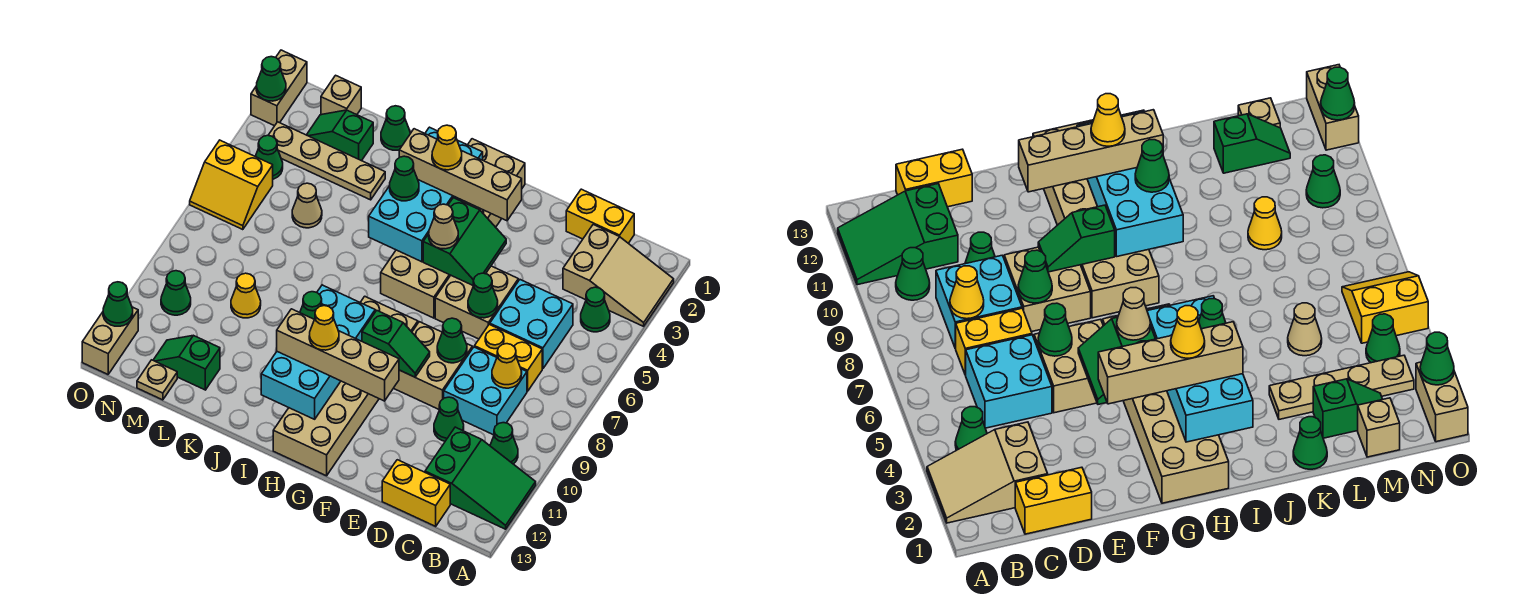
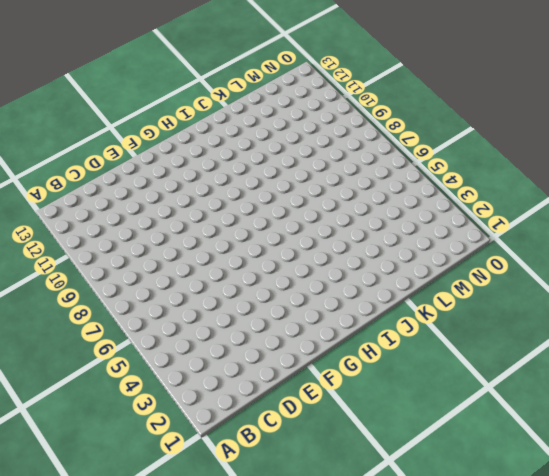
none -> tan 2x3 slope [563,225,674,326]
none -> green 2x3 slope [425,427,536,529]
none -> green 1x1 cone [581,287,610,332]
none -> green 1x1 cone [490,423,518,464]

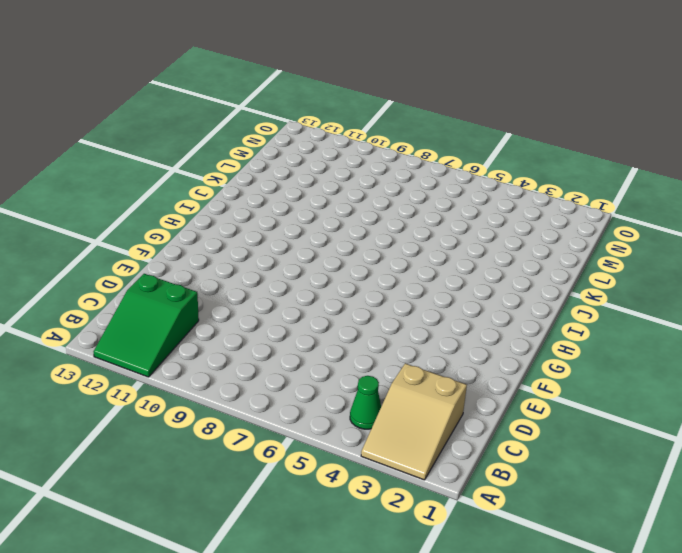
none -> green 1x1 cone [490,423,518,464]
none -> yellow 1x2 brick [566,189,634,243]
none -> cyan 2x2 brick [490,280,573,369]
none -> yellow 1x2 brick [474,324,542,391]

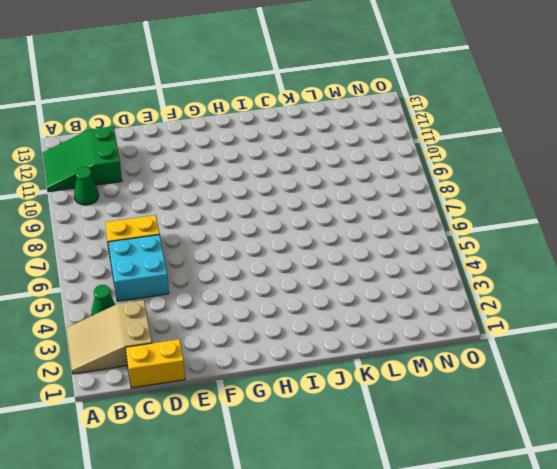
none -> cyan 2x2 brick [444,347,527,435]
none -> yellow 1x2 brick [382,460,450,526]
none -> green 1x1 cone [434,397,464,441]
none -> tan 2x2 brick [435,266,518,339]

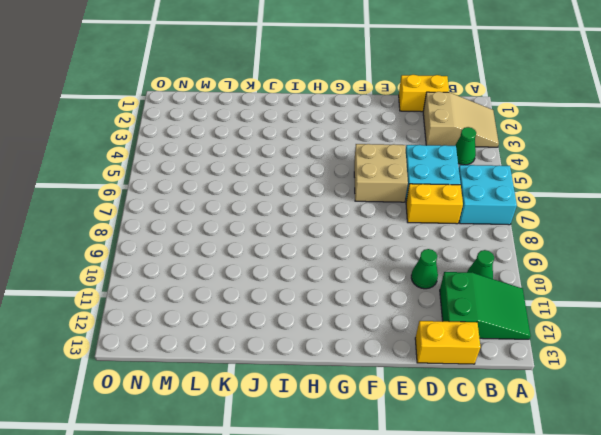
cyan 2x2 brick [459,165,517,225] -> cyan 2x2 brick moved to [444,347,527,435]
none -> tan 2x2 brick [394,322,472,409]
none -> tan 2x6 brick [381,139,525,318]
none -> tan 2x6 brick [273,296,418,476]
none -> green 1x1 cone [381,106,410,150]

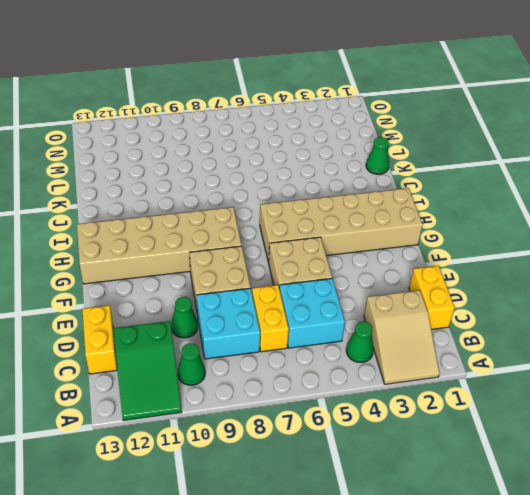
none -> tan 1x4 plate [268,122,385,200]
none -> green 1x2 slope [307,110,373,161]
none -> tan 1x1 cone [292,183,322,228]
none -> yellow 1x1 cone [231,273,261,318]

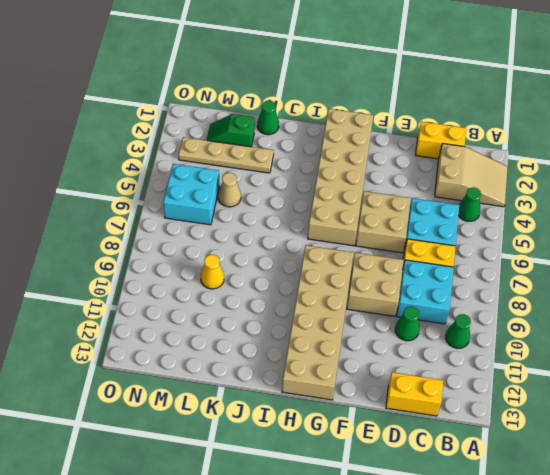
cyan 2x2 brick [163,164,219,225] -> yellow 2x2 slope [190,140,273,230]
none -> green 2x3 slope [425,427,536,529]
none -> green 1x2 slope [153,335,220,390]
none -> tan 1x1 brick [321,75,361,115]
none -> tan 1x1 plate [137,360,177,400]

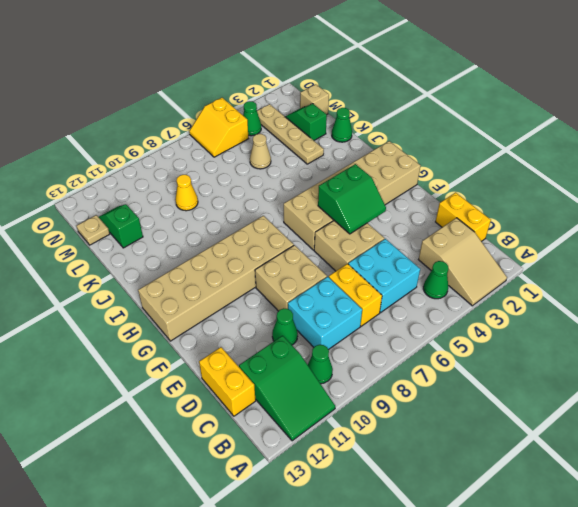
none -> green 1x1 cone [161,271,191,315]
none -> tan 1x2 brick [251,50,307,126]
none -> tan 1x2 brick [82,307,138,374]
none -> yellow 1x1 cone [492,344,522,388]

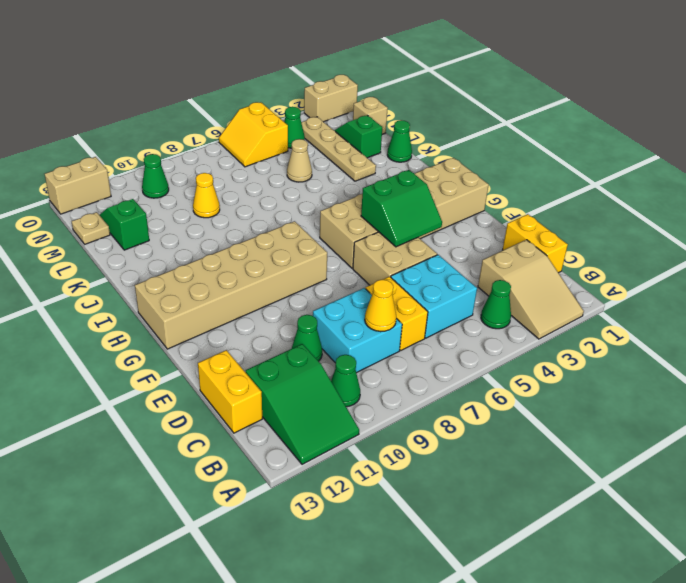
none -> tan 2x2 brick [394,322,472,409]
none -> green 1x1 cone [468,273,498,318]
none -> green 1x1 cone [437,318,467,363]
none -> green 1x2 slope [362,310,430,377]

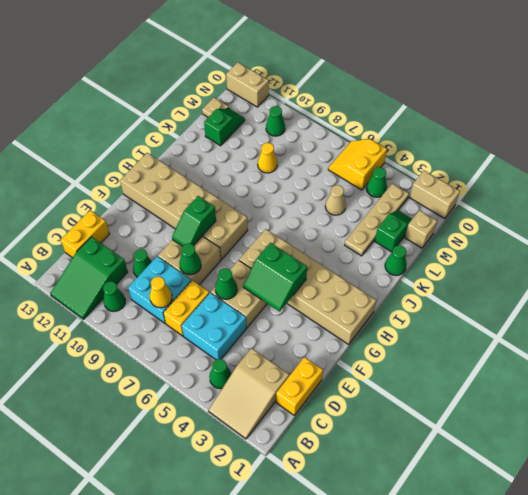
none -> cyan 2x4 brick [369,127,483,262]
none -> cyan 2x4 brick [261,285,375,419]
none -> green 1x1 cone [256,57,286,101]
none -> green 1x1 cone [103,282,133,326]

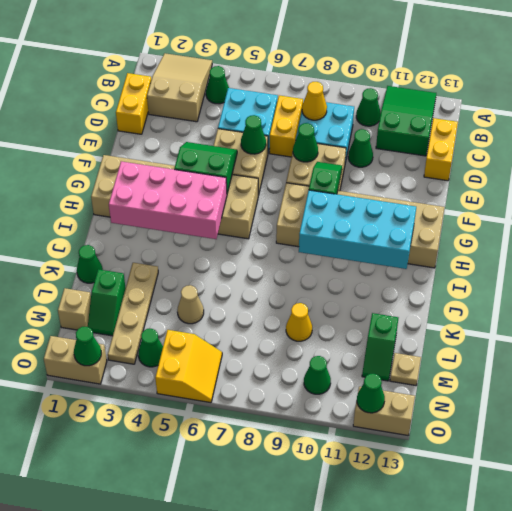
pink 2x4 brick [109,161,227,239] -> cyan 2x4 brick [369,127,483,262]
none -> tan 1x4 brick [399,129,522,221]
none -> tan 1x4 brick [277,309,399,401]
none -> tan 1x1 cone [429,204,458,249]
none -> green 1x1 cone [390,156,419,201]

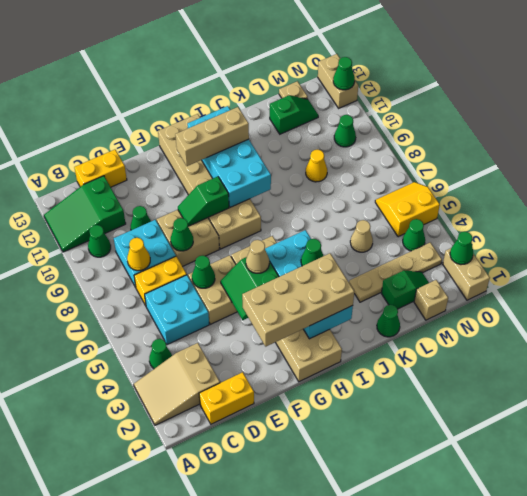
tan 2x4 brick [242,253,354,346] -> tan 1x4 brick [399,129,522,221]
tan 1x3 brick [175,107,249,166] -> tan 1x4 brick [277,309,399,401]
none -> green 1x1 cone [300,292,322,319]
none -> yellow 1x1 cone [432,125,462,170]
none -> yellow 1x1 cone [309,306,339,350]

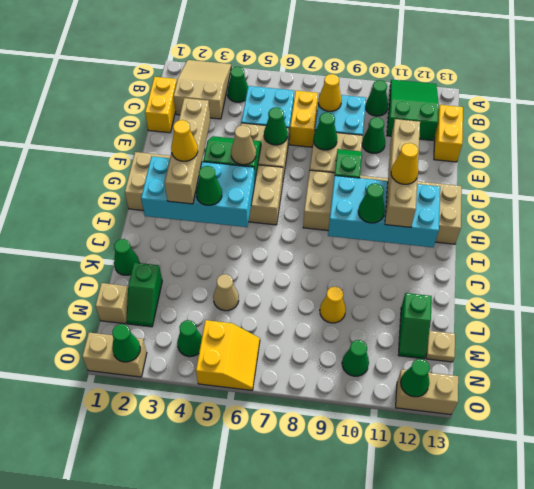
none -> tan 1x4 plate [268,122,385,200]

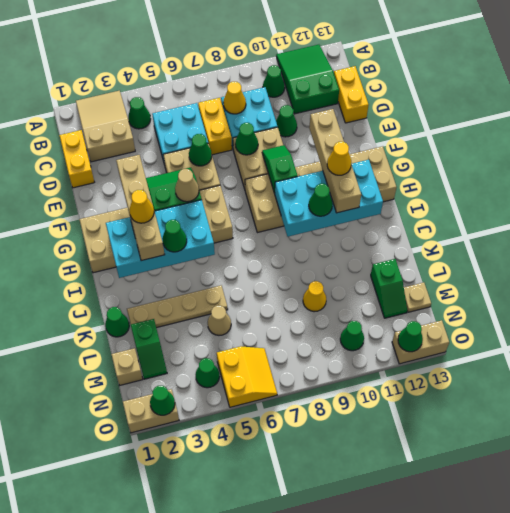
tan 1x4 plate [127,286,228,328] -> tan 1x4 plate turned to [268,122,385,200]

